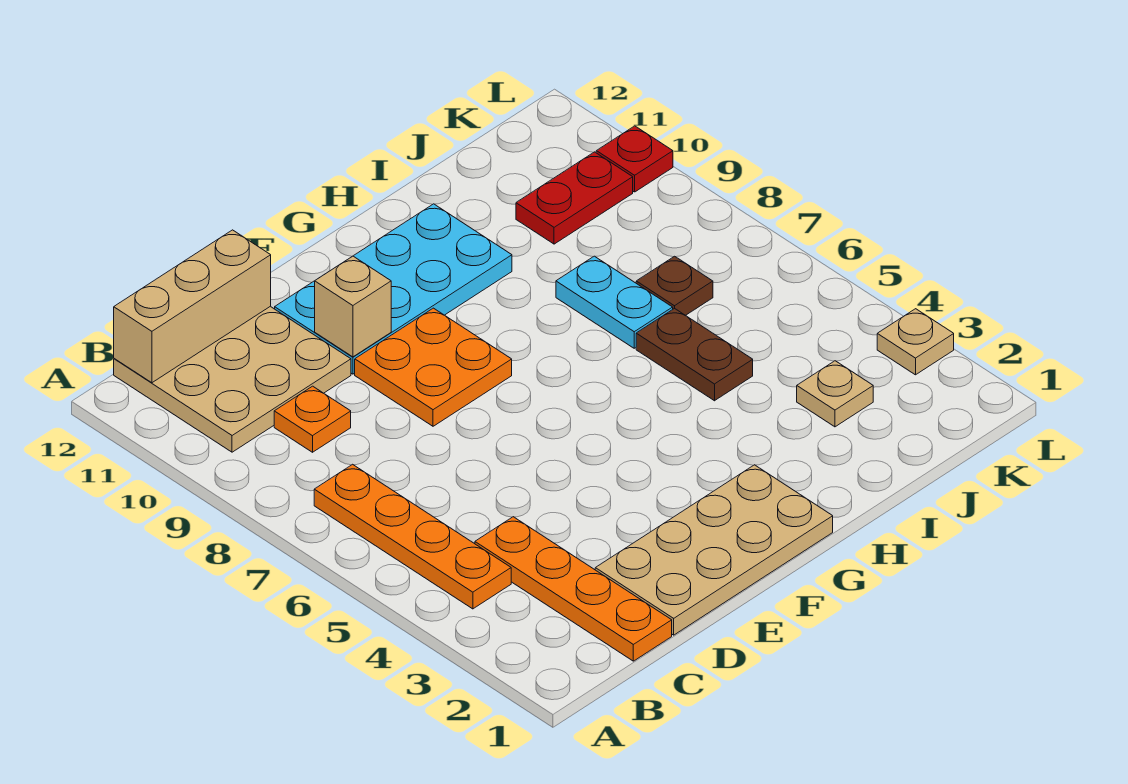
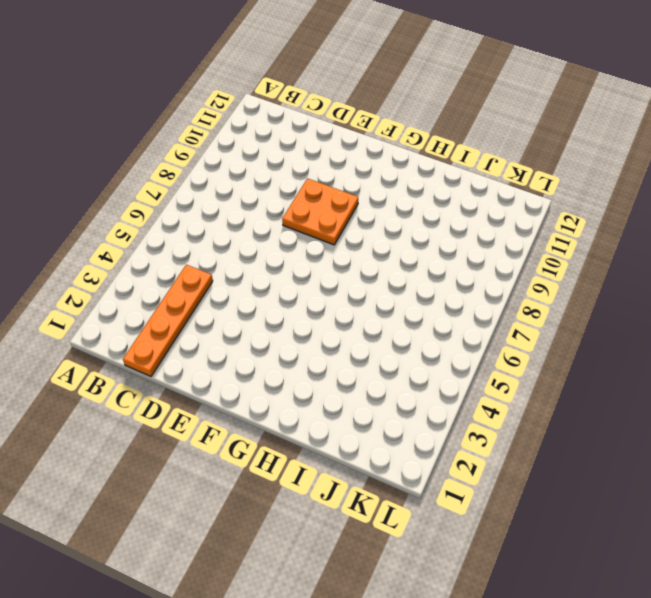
none -> orange 1x4 plate [314,464,511,609]
none -> tan 3x3 plate [114,306,351,452]
none -> orange 1x1 plate [274,386,351,452]

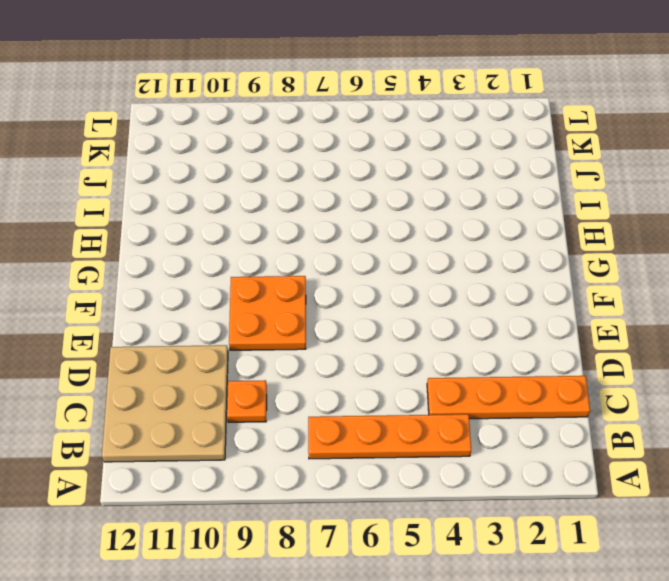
none -> tan 2x4 plate [595,465,833,635]
none -> cyan 2x4 plate [275,204,512,374]
none -> brown 1x2 plate [636,308,753,401]

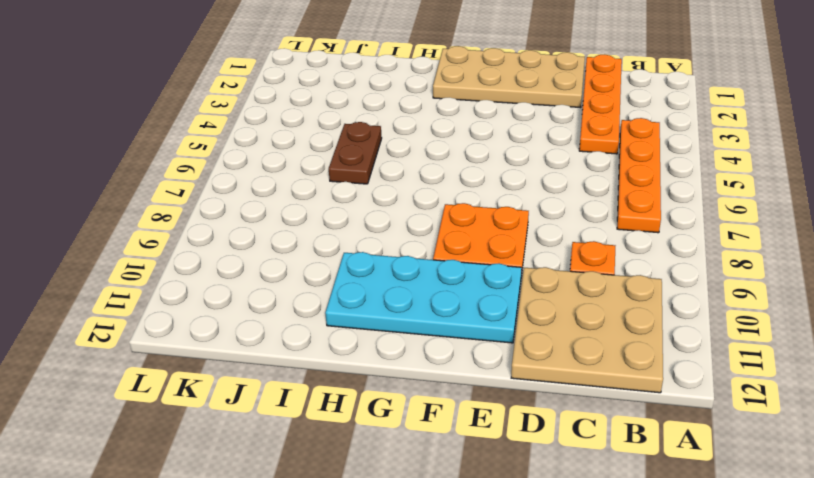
none -> cyan 1x2 plate [556,256,673,348]
none -> tan 1x1 plate [797,361,873,427]
none -> brown 1x1 plate [636,256,713,315]

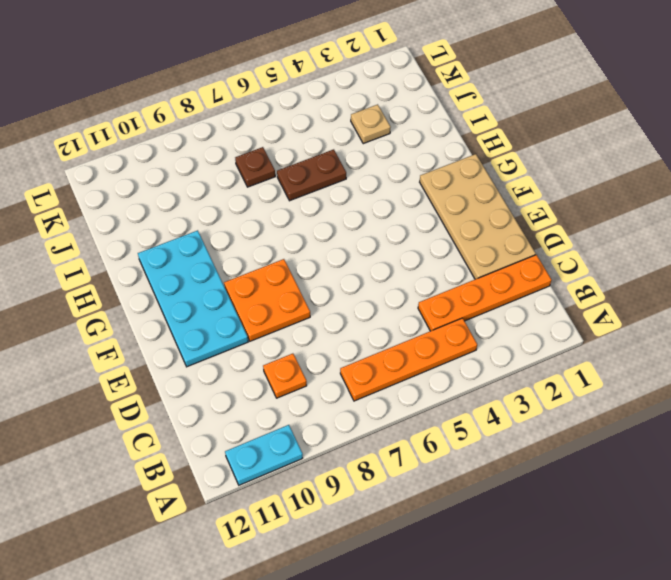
cyan 1x2 plate [225,425,303,485] -> cyan 1x2 plate moved to [556,256,673,348]
none -> tan 3x3 plate [114,306,351,452]
none -> red 1x2 plate [516,152,633,244]
none -> tan 1x1 plate [877,309,954,375]

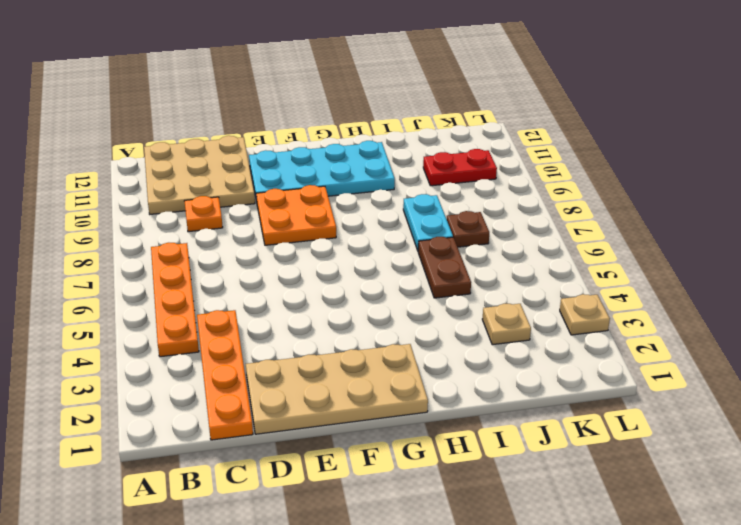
none -> red 1x1 plate [596,126,673,192]
none -> tan 1x3 brick [114,230,271,383]
none -> tan 1x1 brick [315,256,391,357]

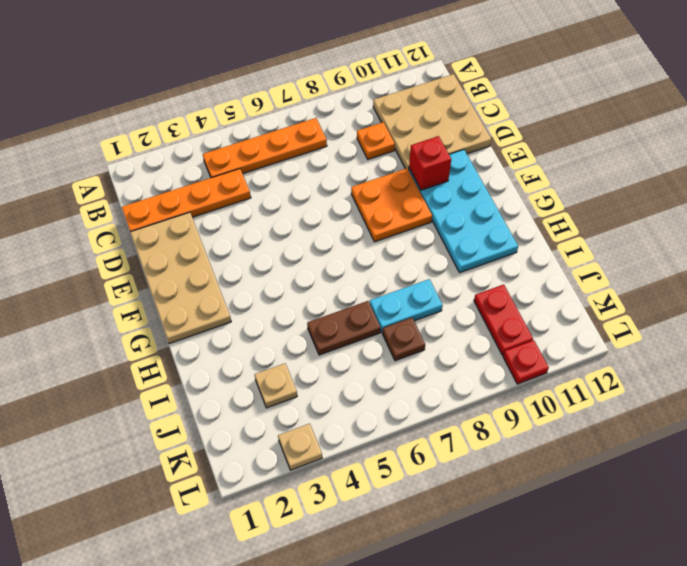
red 1x1 brick [409,136,451,190] -> tan 1x1 brick [315,256,391,357]
none -> tan 1x3 brick [114,230,271,383]

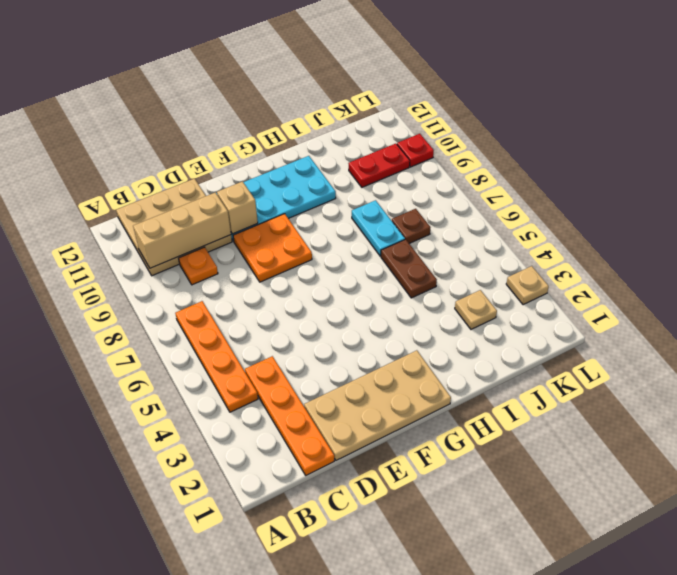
tan 1x3 brick [133,192,231,268] -> tan 1x3 brick moved to [114,230,271,383]

